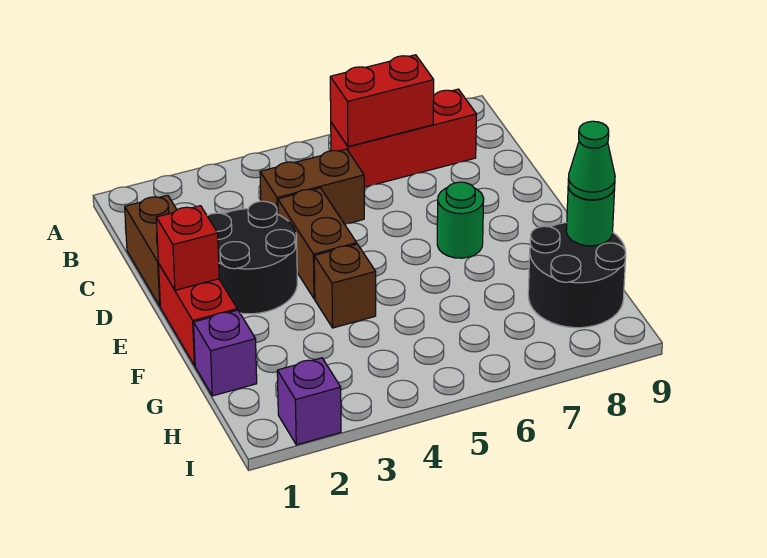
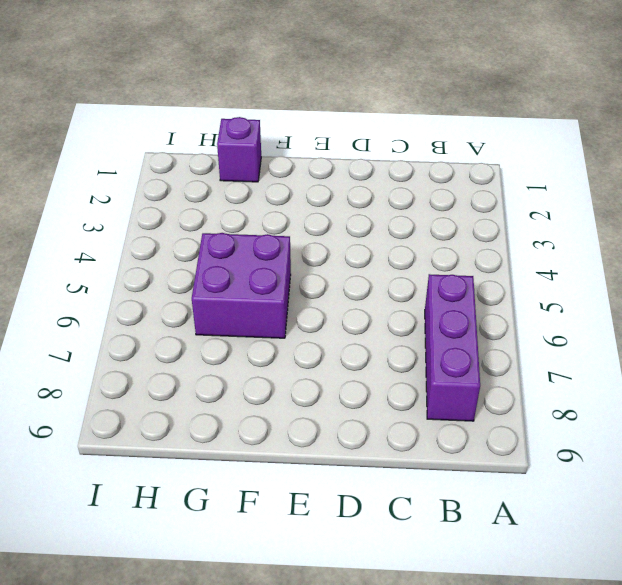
purple 1x3 brick [425,274,480,421] -> red 1x3 brick [331,89,477,187]
purple 2x2 brick [192,233,291,338] -> none
none -> brown 1x2 brick [125,195,177,306]
none -> brown 1x2 brick [260,149,364,224]
none -> black 2x2 round brick [207,201,297,314]

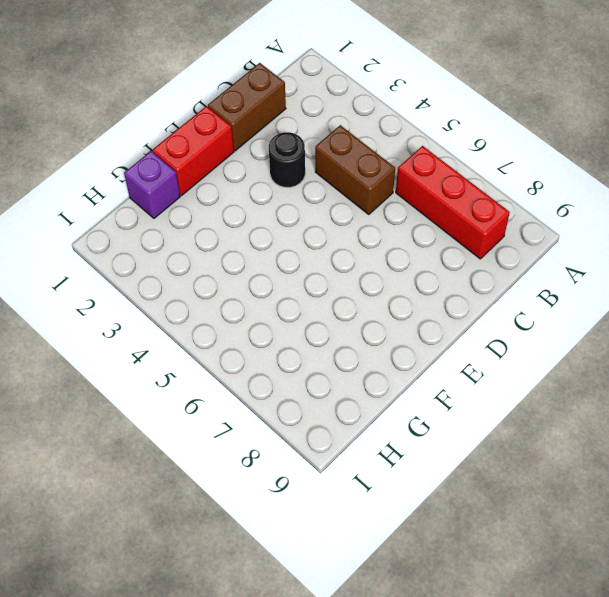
black 1x1 round brick [269,132,305,187] -> black 2x2 round brick [207,201,297,314]
none -> brown 1x2 brick [278,188,357,299]
none -> green 1x1 round brick [437,182,484,258]
none -> brown 1x1 brick [314,244,376,328]

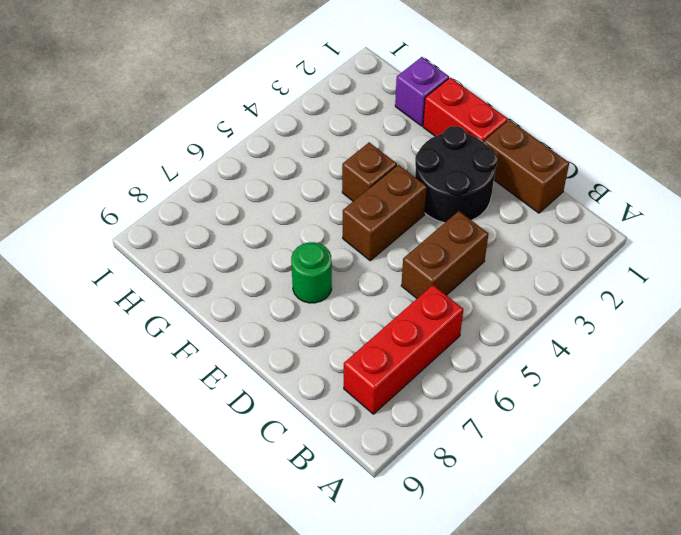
brown 1x2 brick [343,165,427,261] -> brown 1x2 brick turned to [278,188,357,299]
none -> black 2x2 round brick [528,223,626,328]
none -> purple 1x1 brick [277,358,341,445]
none -> red 1x2 brick [330,55,434,147]

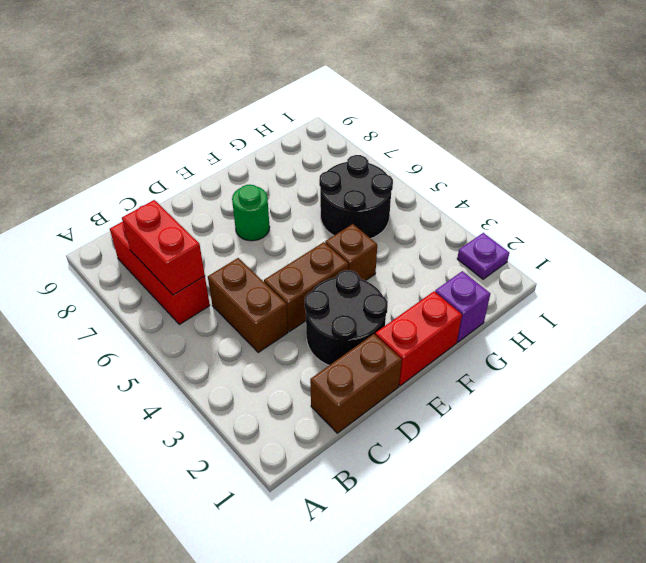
black 2x2 round brick [319,155,393,238] -> black 2x2 round brick moved to [528,223,626,328]
purple 1x1 plate [457,233,509,279] -> purple 1x1 brick [277,358,341,445]
none -> red 1x1 brick [156,206,219,290]
none -> green 1x1 round brick [566,188,615,246]
none -> green 1x1 cone [568,121,615,200]

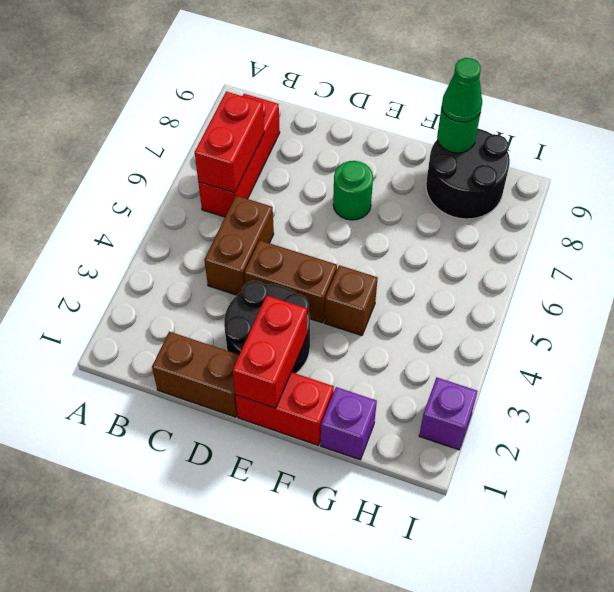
red 1x2 brick [233,295,307,408] -> red 1x1 brick [156,206,219,290]

